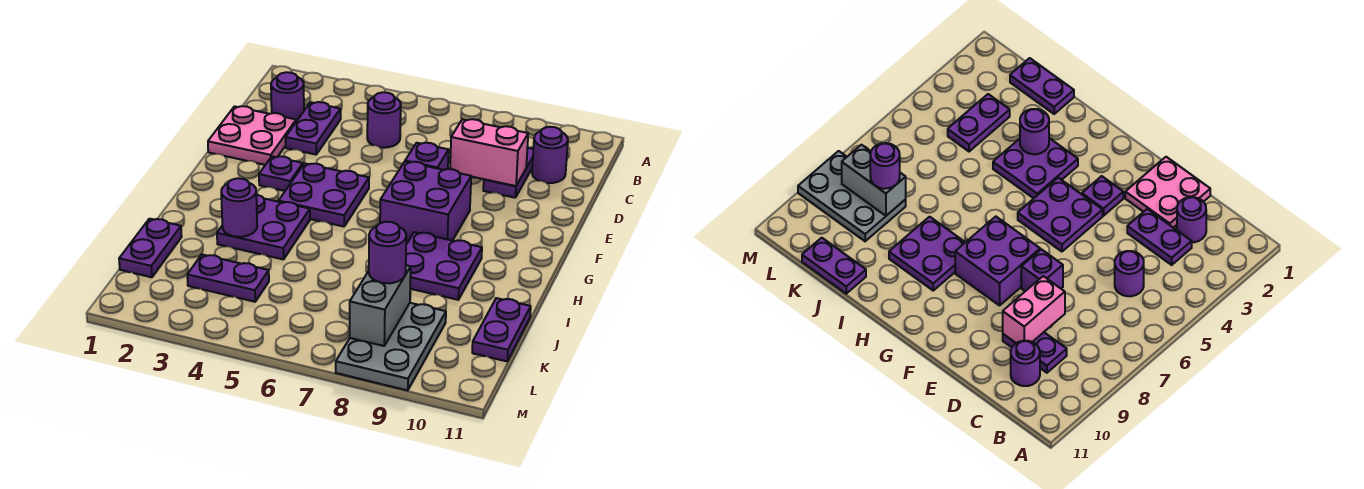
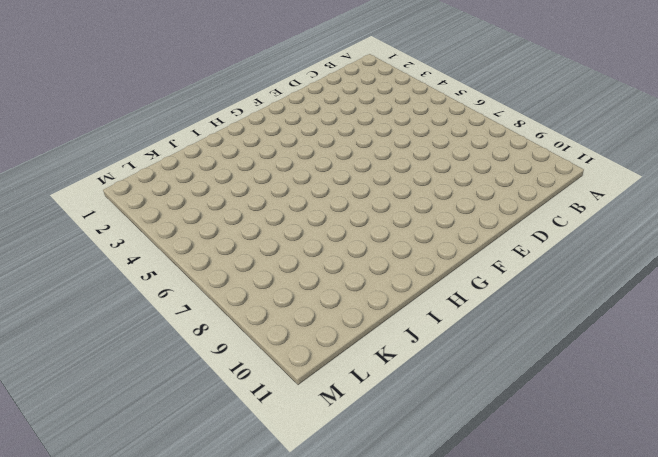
none -> purple 1x1 round brick [271,72,304,121]
none -> purple 1x2 plate [286,102,341,155]
none -> purple 1x1 round brick [367,92,401,148]

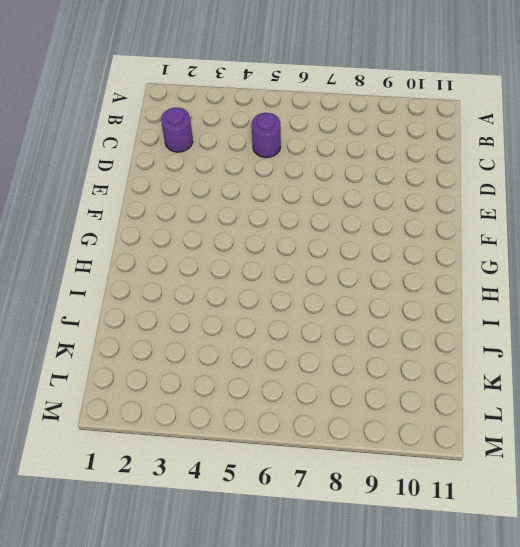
none -> purple 1x2 plate [286,102,341,155]
none -> purple 1x2 plate [483,148,533,198]
none -> purple 1x1 round brick [532,127,568,183]

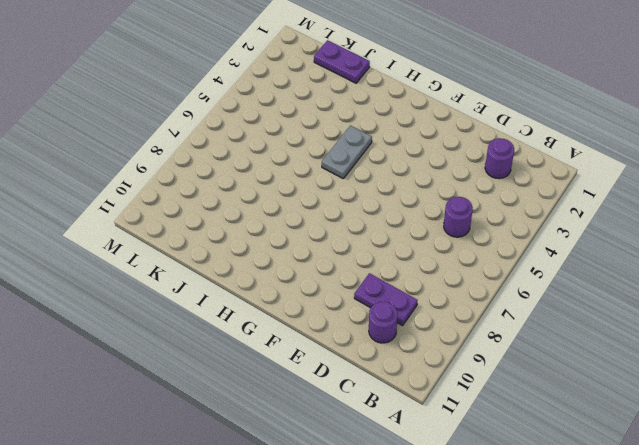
grey 1x2 plate [322,126,372,178] -> purple 2x2 plate [217,195,310,259]
none -> purple 1x2 plate [286,102,341,155]
none -> pink 2x2 plate [208,106,296,165]
none -> purple 1x1 brick [405,143,449,170]

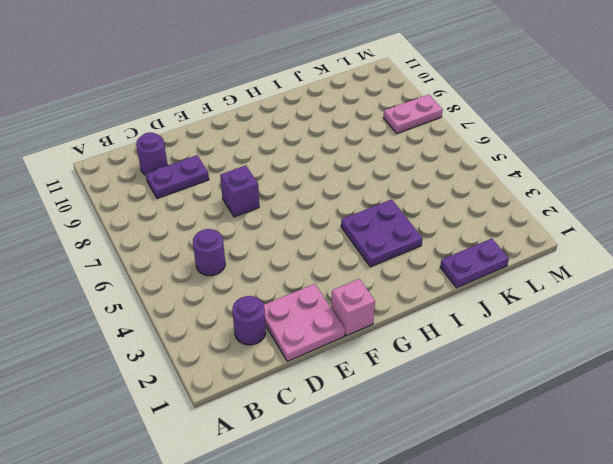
pink 1x1 brick [331,279,375,336] -> none
pink 1x2 plate [383,94,443,133] -> grey 2x3 plate [336,303,446,390]
none -> purple 1x2 plate [286,102,341,155]
none -> purple 1x1 plate [259,156,303,191]
none -> purple 2x2 plate [279,163,369,227]

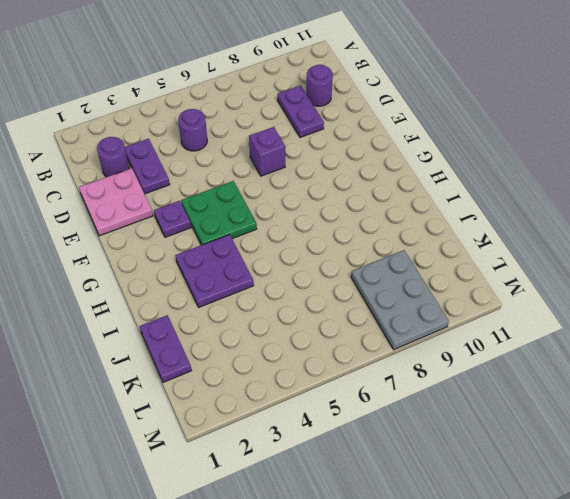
green 2x2 plate [181,181,257,245] -> purple 2x2 plate [279,163,369,227]
none -> purple 2x2 brick [380,162,471,241]
none -> purple 2x2 plate [406,232,482,300]
none -> purple 1x2 plate [472,298,531,361]

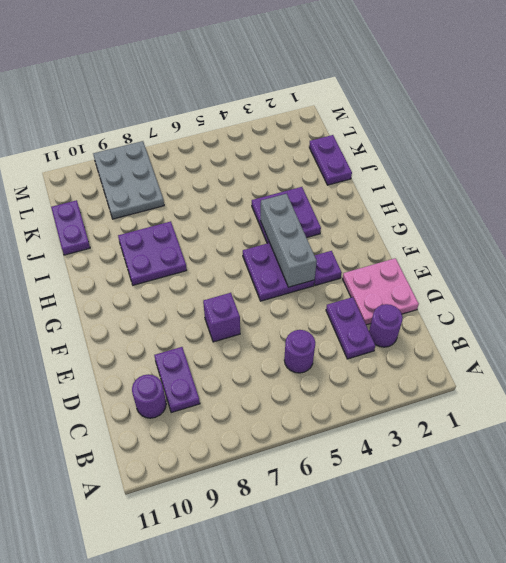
grey 1x3 brick [260,194,317,287] -> none
none -> purple 2x2 brick [380,162,471,241]
none -> purple 1x2 plate [187,255,269,302]
none -> pink 1x2 brick [450,119,528,186]

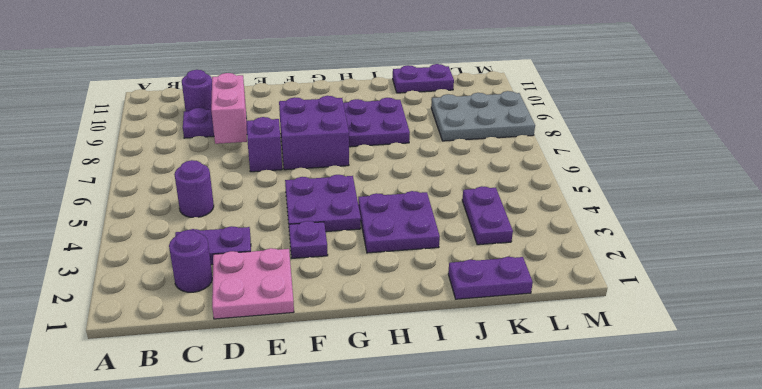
none -> purple 1x1 round brick [221,178,257,237]
none -> grey 1x2 brick [350,265,411,346]
none -> purple 1x1 round brick [369,222,406,283]

